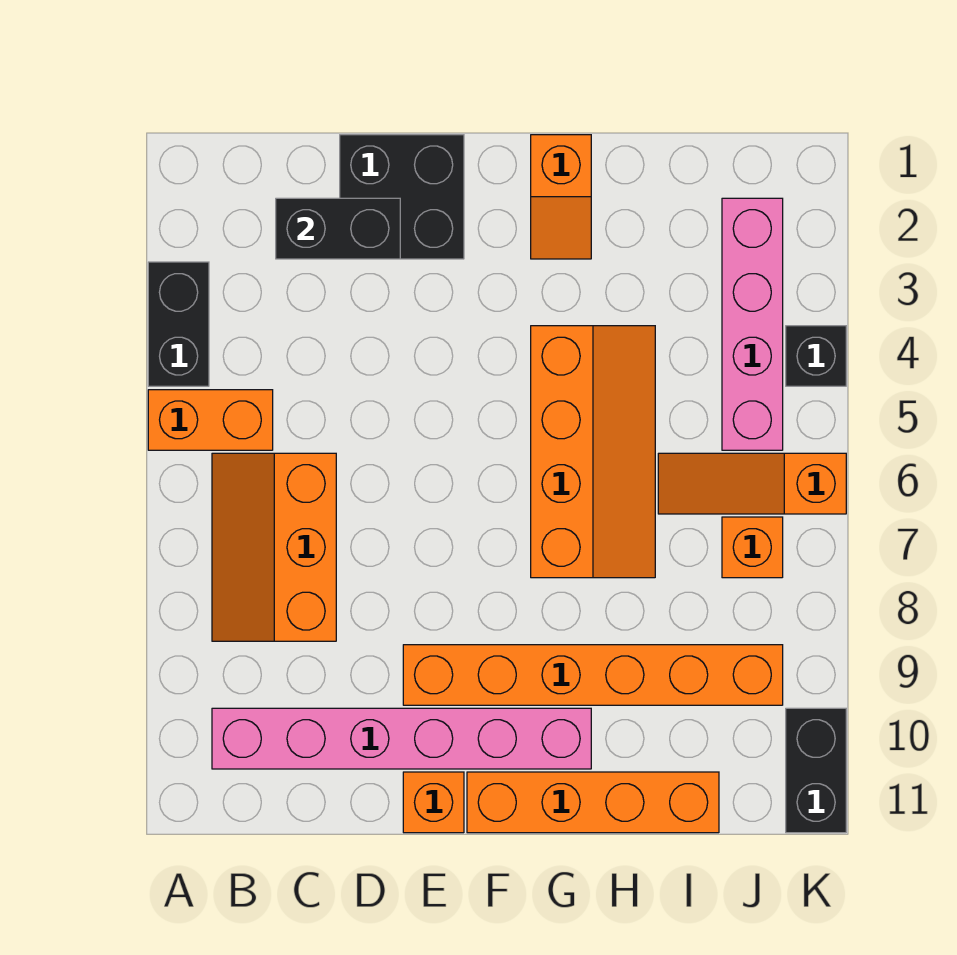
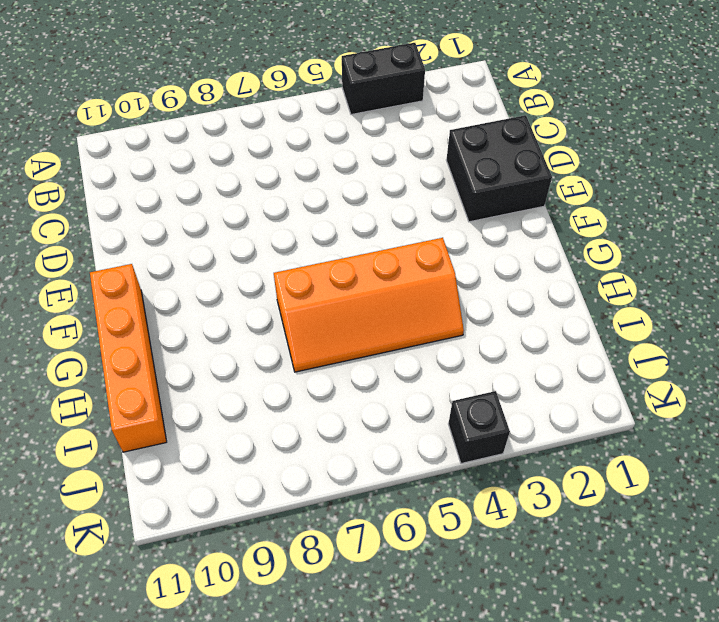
none -> orange 1x2 brick [148,390,273,450]
none -> orange 2x3 slope [212,453,336,641]
none -> pink 1x6 brick [212,708,591,769]

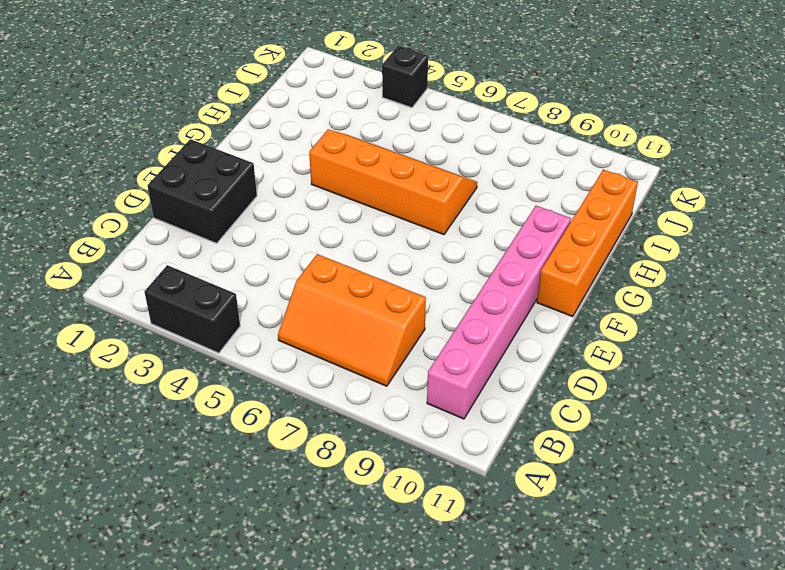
none -> orange 1x2 brick [148,390,273,450]
none -> orange 1x6 brick [403,645,783,705]
none -> orange 1x1 brick [403,772,464,833]

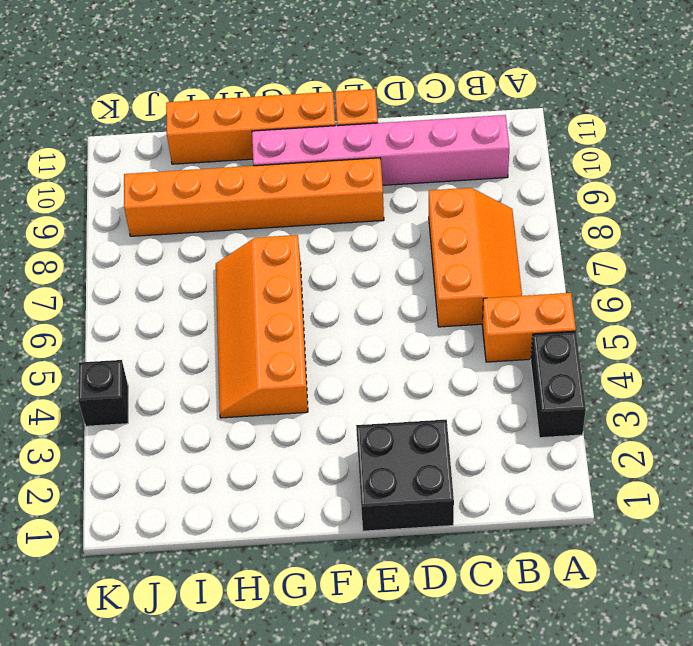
none -> orange 1x2 slope [531,135,591,259]
none -> orange 1x3 slope [658,453,846,514]
none -> pink 1x4 brick [722,198,783,450]

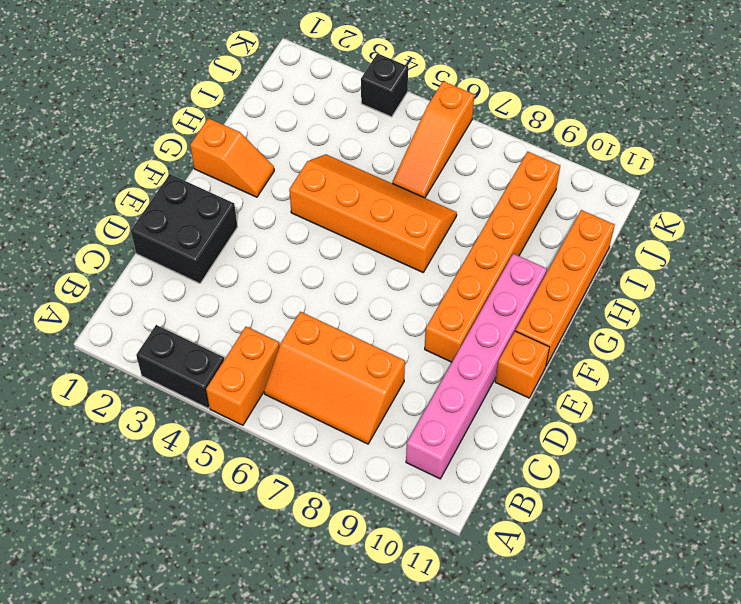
none -> pink 1x4 brick [722,198,783,450]
none -> orange 1x1 brick [722,517,783,578]
none -> black 1x2 brick [786,708,846,833]

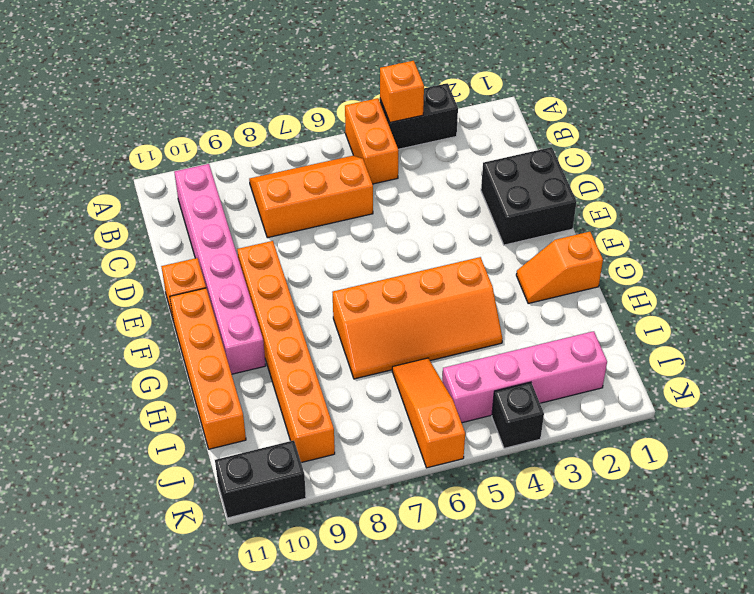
orange 1x1 brick [380,61,424,122] -> orange 1x1 brick moved to [722,517,783,578]
none -> black 1x2 brick [276,198,400,259]

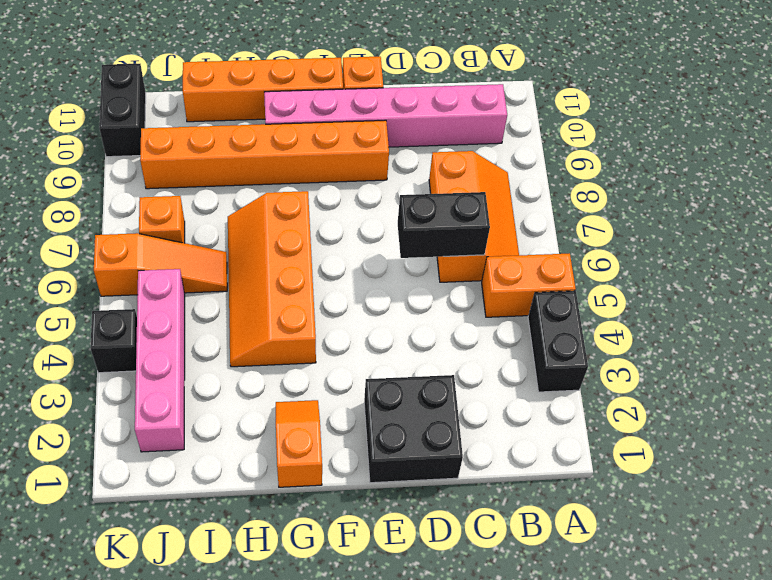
black 1x2 brick [398,192,490,258] -> black 1x2 brick moved to [276,198,400,259]

